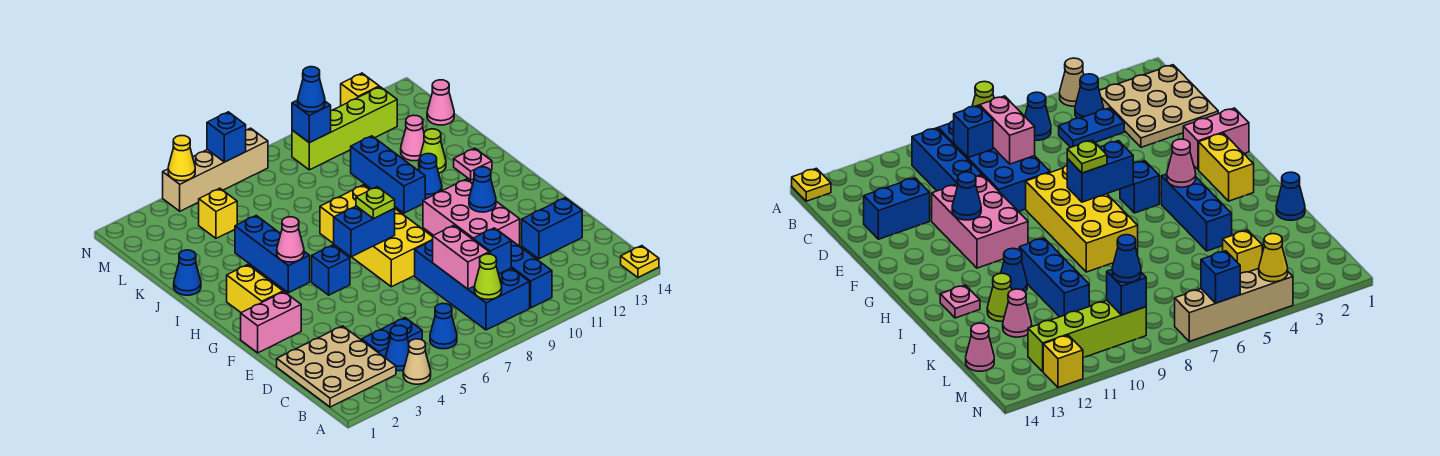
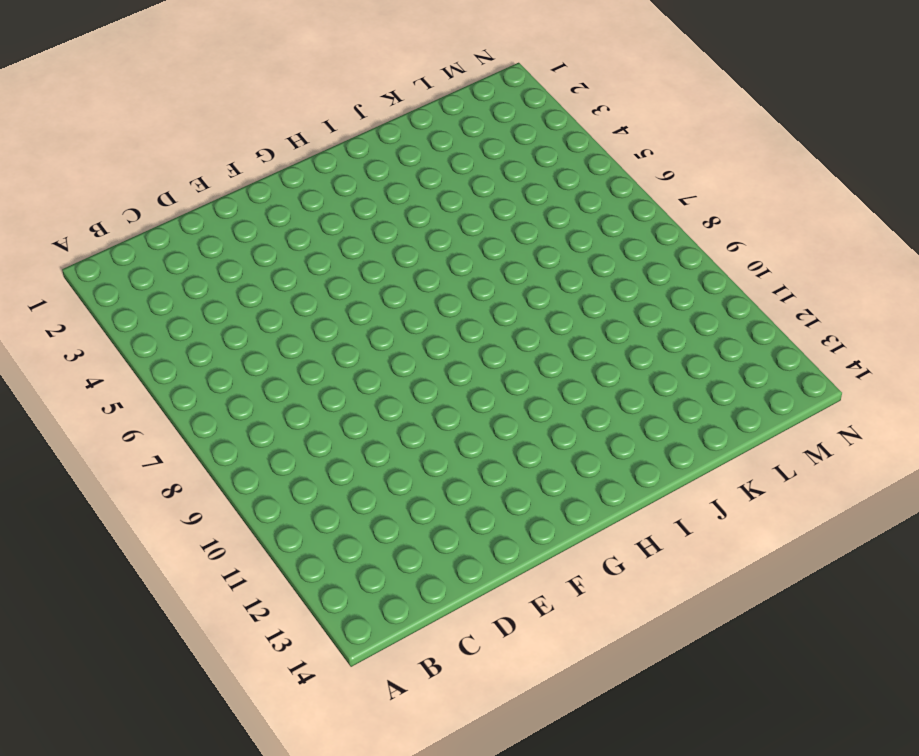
none -> tan 1x1 cone [403,339,431,384]
none -> yellow 1x1 plate [621,246,659,277]
none -> tan 3x3 plate [277,326,396,407]
none -> blue 1x1 cone [385,325,409,371]

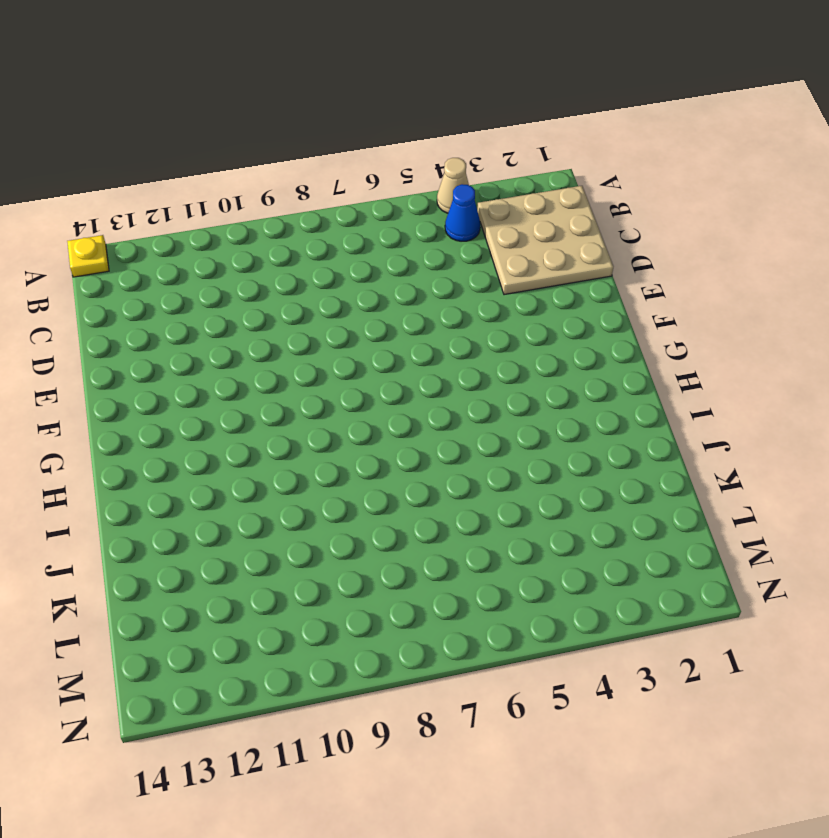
none -> blue 1x1 cone [430,303,457,349]
none -> blue 2x4 brick [415,228,530,330]
none -> blue 1x3 brick [508,238,552,308]
none -> blue 1x2 plate [362,318,422,357]

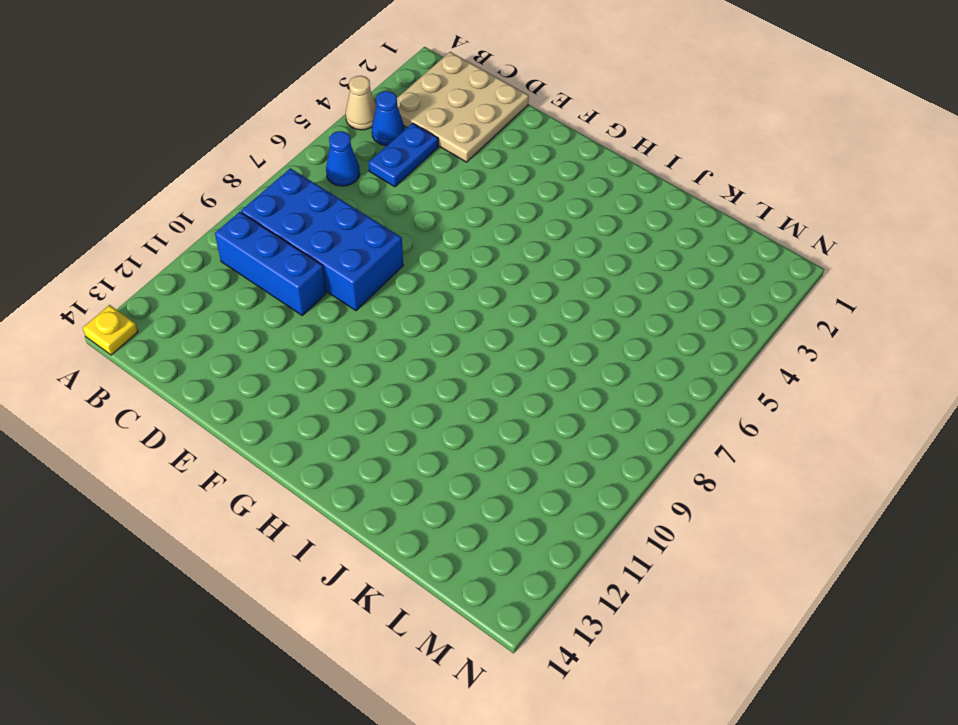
none -> blue 1x2 brick [522,198,582,259]
none -> pink 2x3 brick [423,179,520,246]
none -> pink 1x2 brick [241,292,301,353]
none -> yellow 2x4 brick [320,185,433,287]

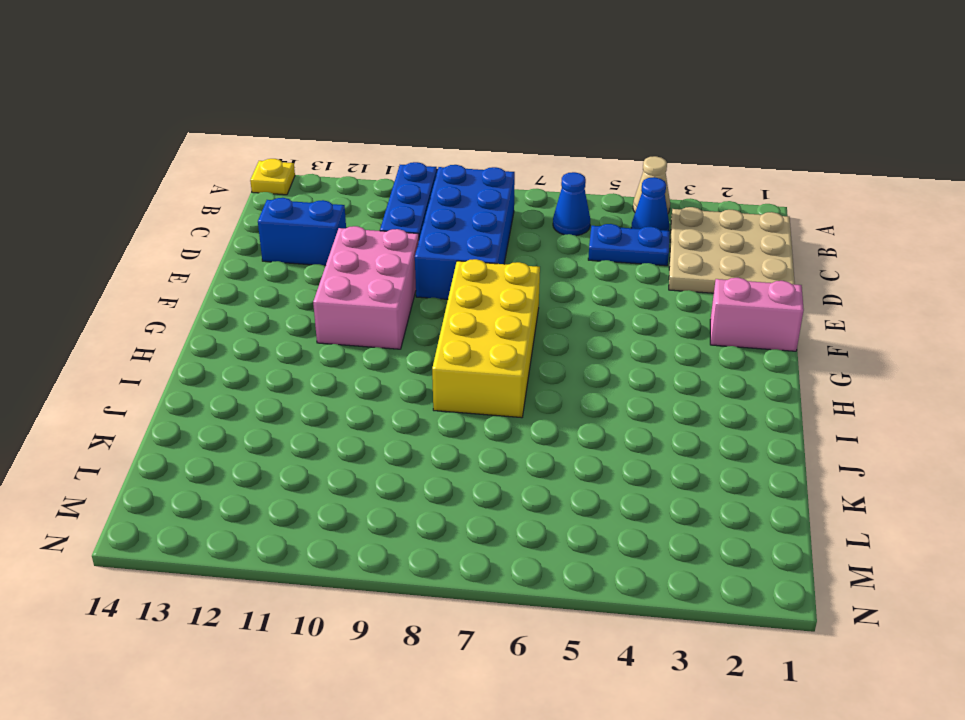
none -> yellow 1x2 brick [227,265,283,313]
none -> blue 1x1 brick [312,245,350,295]
none -> blue 1x3 brick [235,216,310,293]
none -> blue 1x3 brick [351,136,425,213]

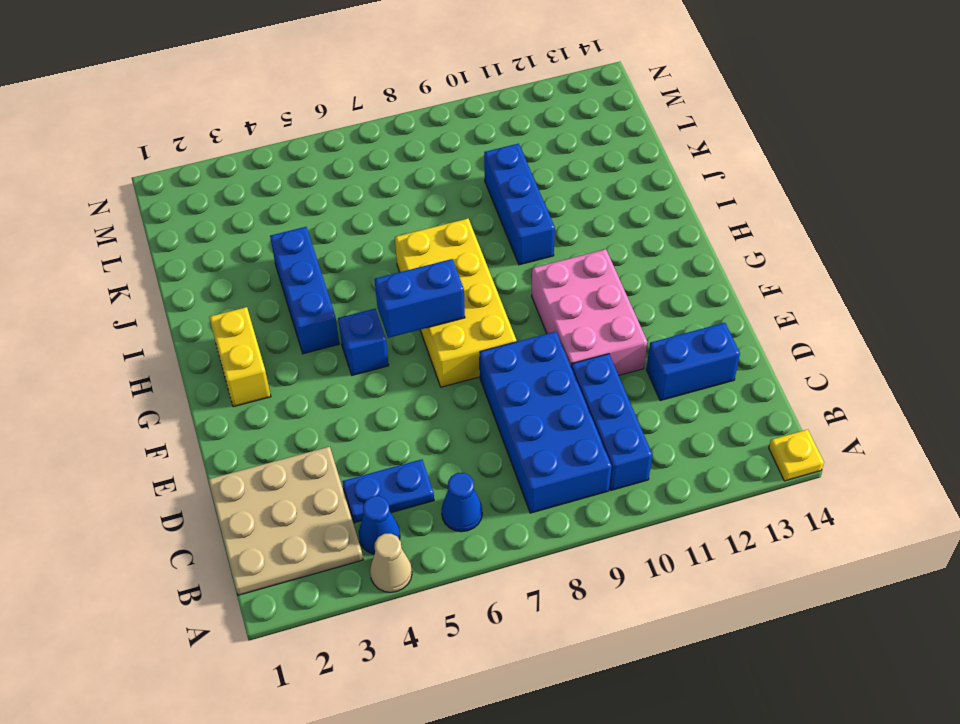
none -> pink 1x2 brick [241,292,301,353]
none -> blue 1x1 cone [419,154,442,199]
none -> pink 1x1 plate [454,148,492,180]
none -> blue 1x1 cone [174,250,201,295]

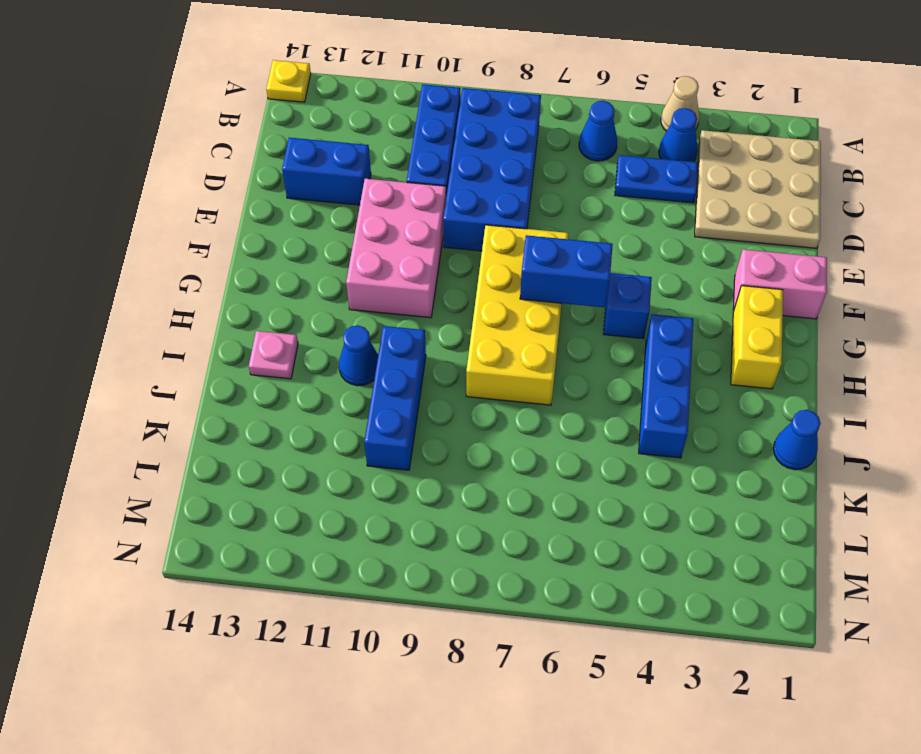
none -> lime 1x1 cone [419,129,446,173]
none -> pink 1x1 cone [401,115,424,161]
none -> yellow 1x1 brick [199,188,237,238]
none -> pink 1x1 cone [427,80,454,125]

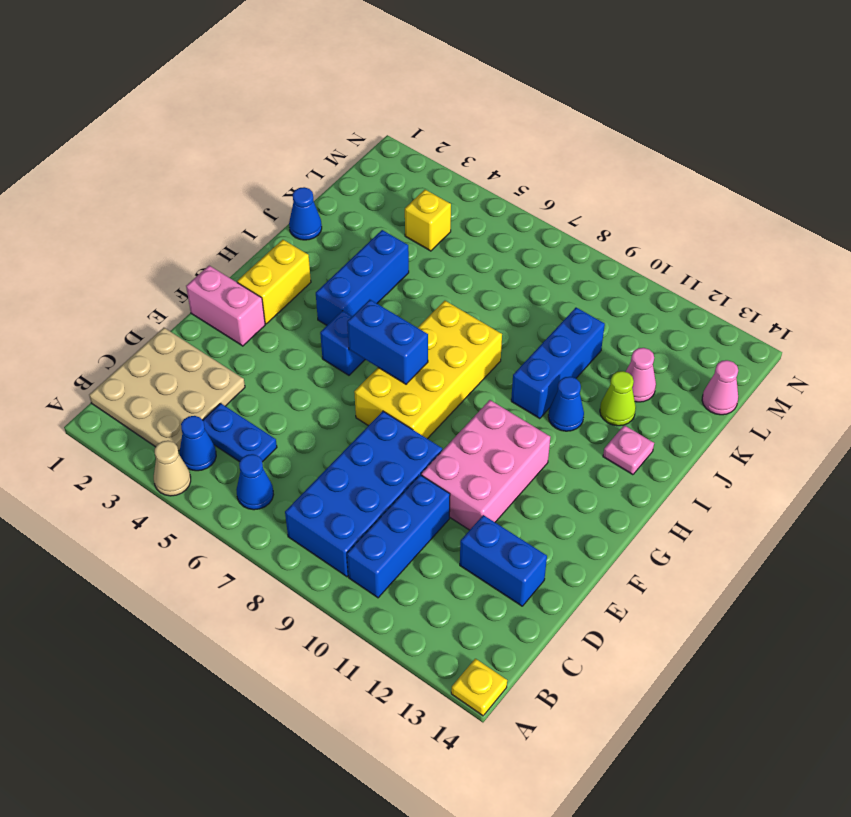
none -> lime 1x4 brick [292,87,397,170]
none -> tan 1x4 brick [163,128,268,211]
none -> yellow 1x1 brick [341,73,379,106]
none -> lime 1x1 cone [474,254,502,299]

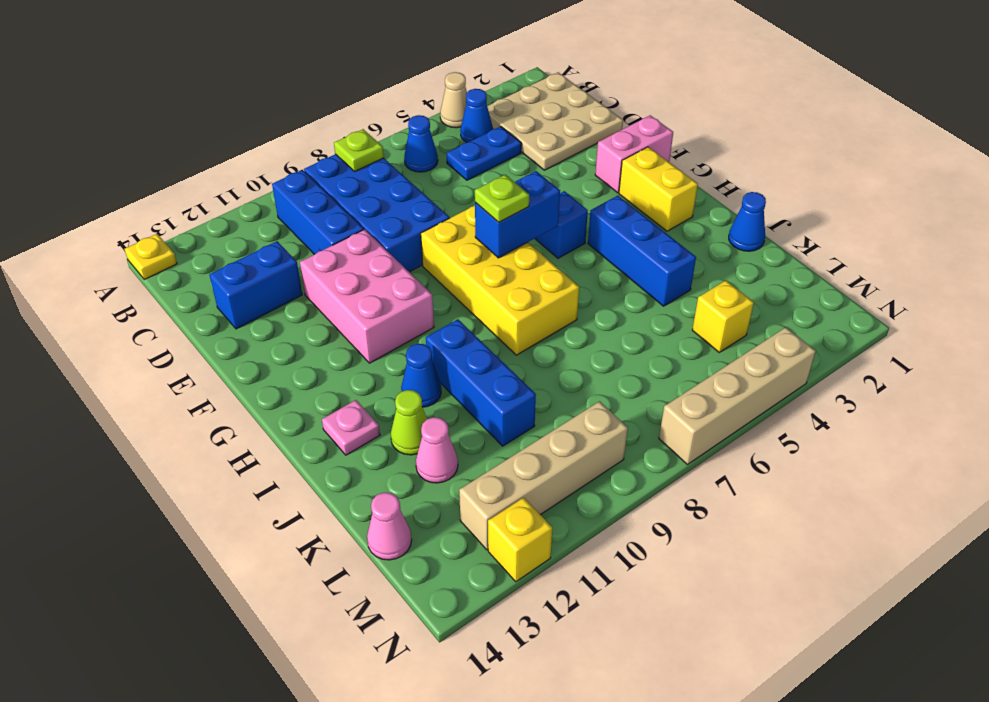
lime 1x1 plate [334,129,384,171] -> lime 1x1 cone [474,254,502,299]
tan 1x4 brick [459,401,628,550] -> lime 1x4 brick [292,87,397,170]
none -> pink 1x2 brick [433,225,489,289]
none -> blue 1x1 brick [473,228,511,274]
none -> blue 1x1 cone [469,167,496,212]
none -> pink 1x1 cone [277,217,304,262]

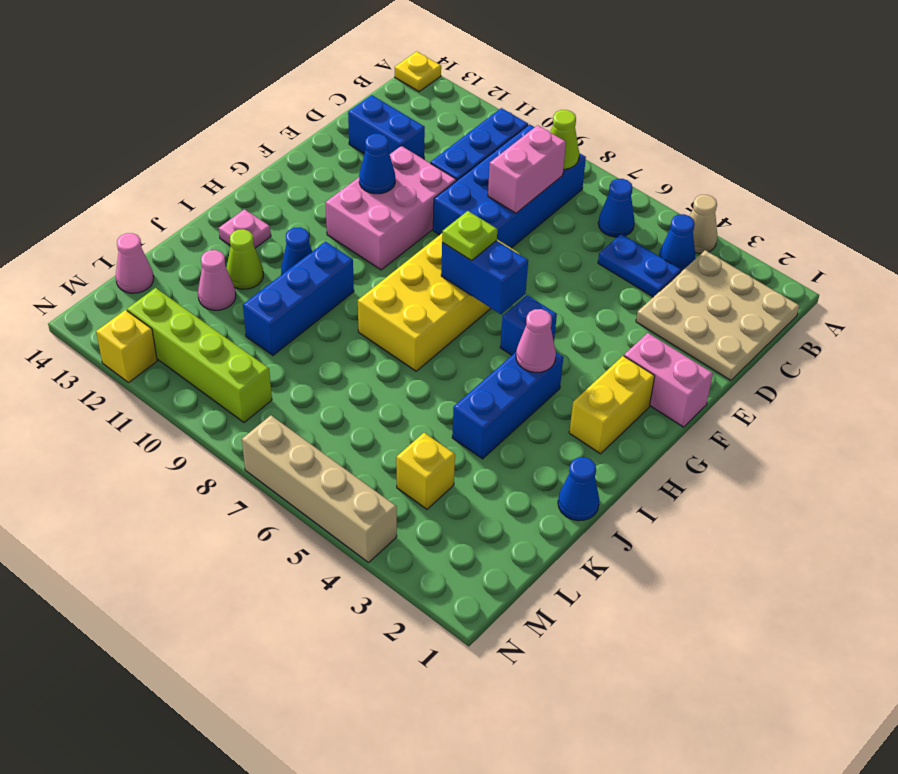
none -> blue 1x1 brick [473,228,511,274]
none -> blue 1x1 brick [292,100,331,143]
none -> yellow 1x1 cone [168,136,195,181]
none -> blue 1x1 brick [207,112,246,162]

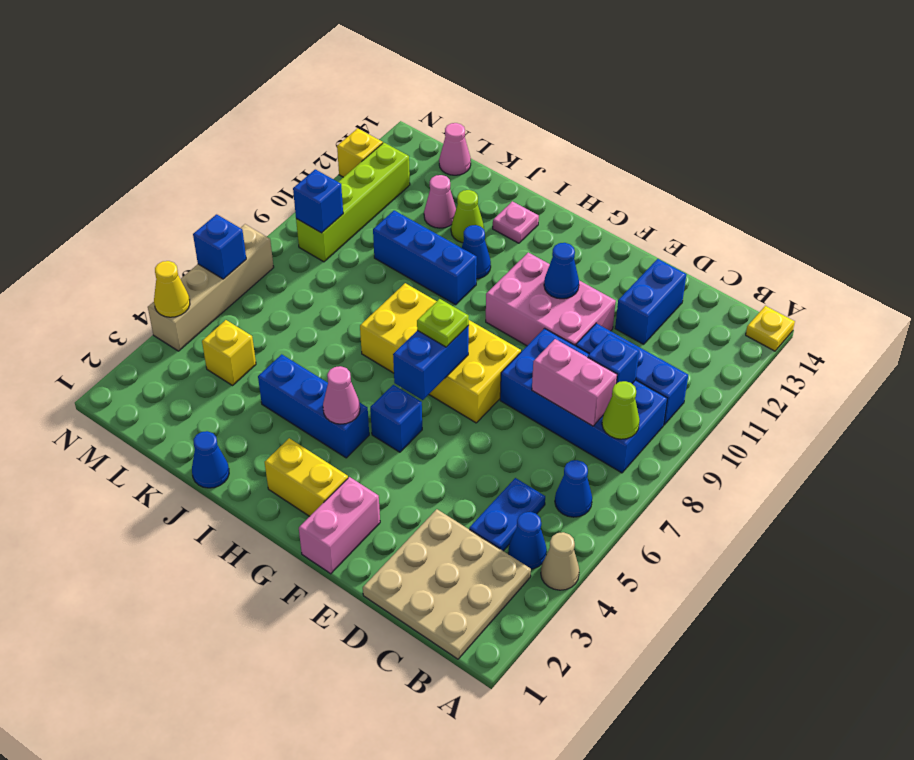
none -> blue 1x1 cone [298,67,325,112]

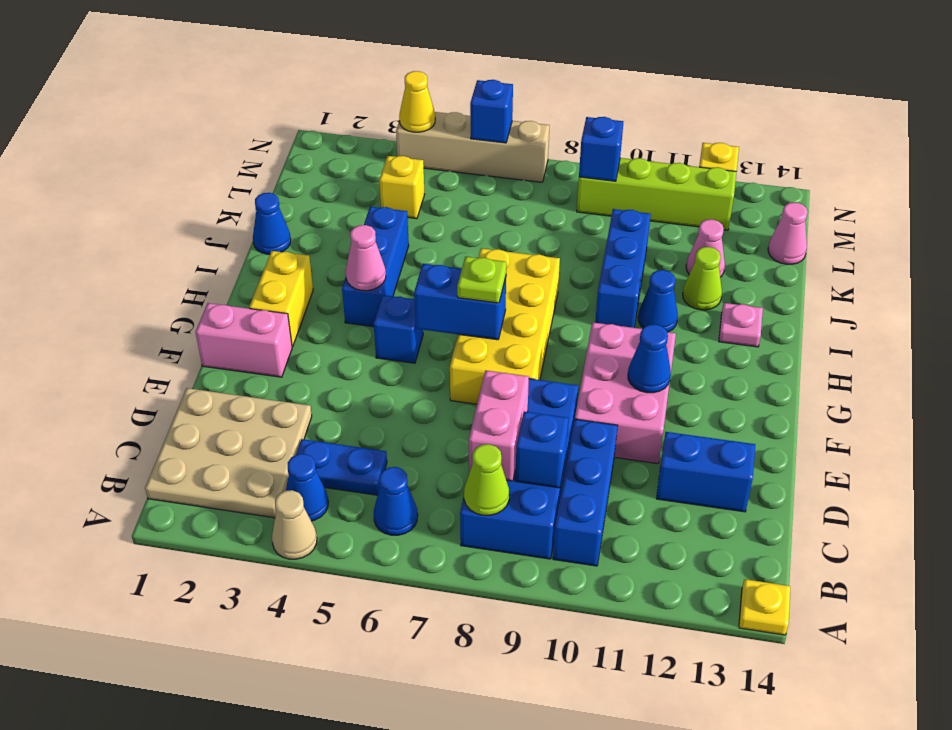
none -> blue 1x1 cone [298,67,325,112]

